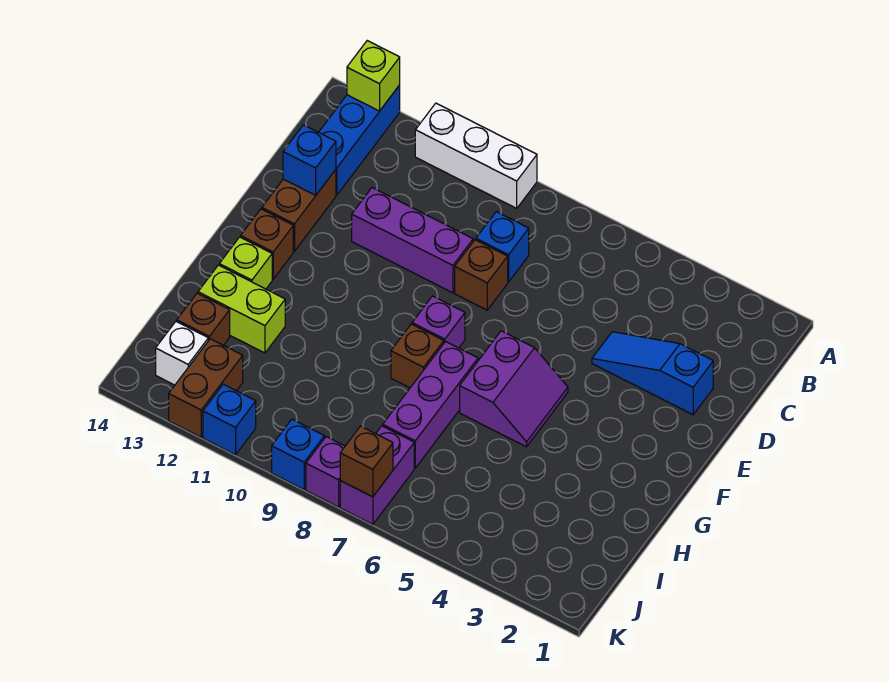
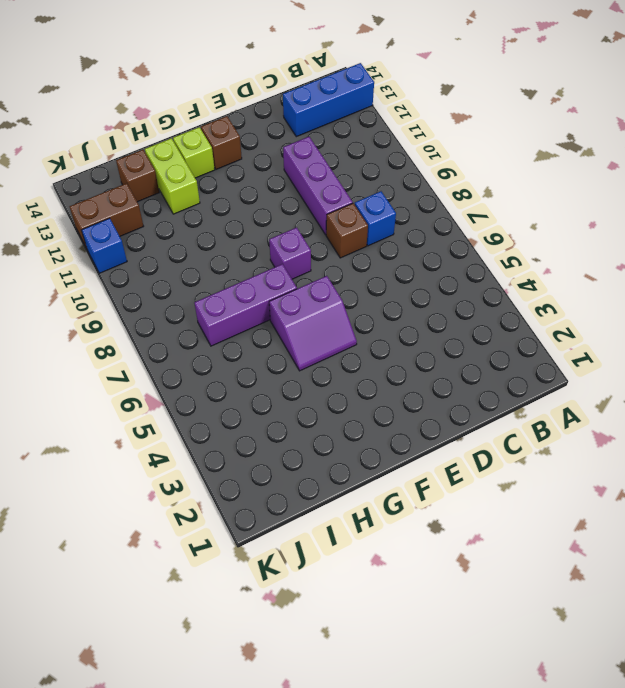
none -> white 1x3 brick [415,103,537,208]
none -> blue 1x3 slope [592,332,713,415]
none -> brown 1x2 brick [262,170,336,251]

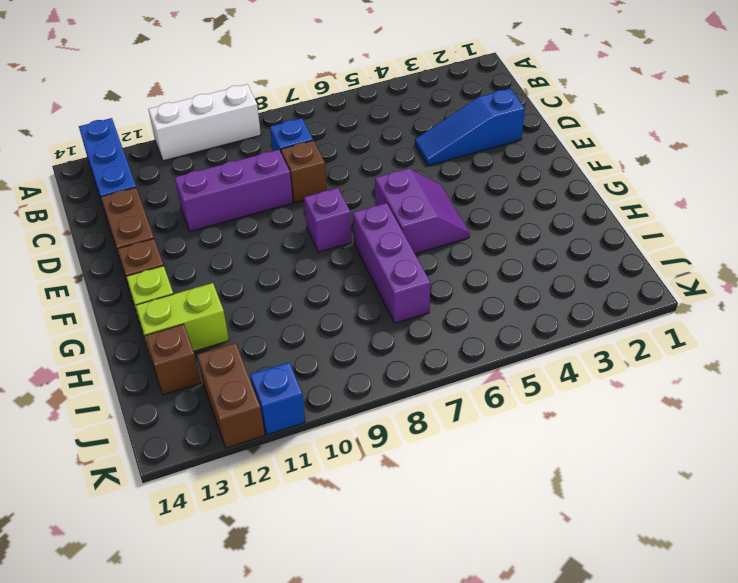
none -> brown 1x1 brick [391,324,444,388]
none -> purple 1x2 brick [340,426,414,524]
none -> white 1x1 brick [156,321,208,385]

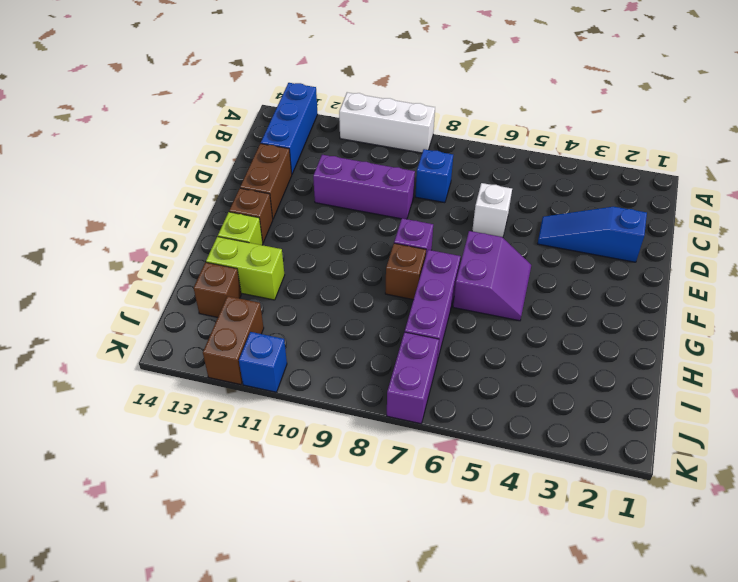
white 1x1 brick [472,183,512,237] -> white 1x1 brick moved to [156,321,208,385]
none -> brown 1x1 brick [455,240,508,310]
none -> purple 1x1 brick [306,437,345,507]
none -> blue 1x1 brick [272,419,324,489]

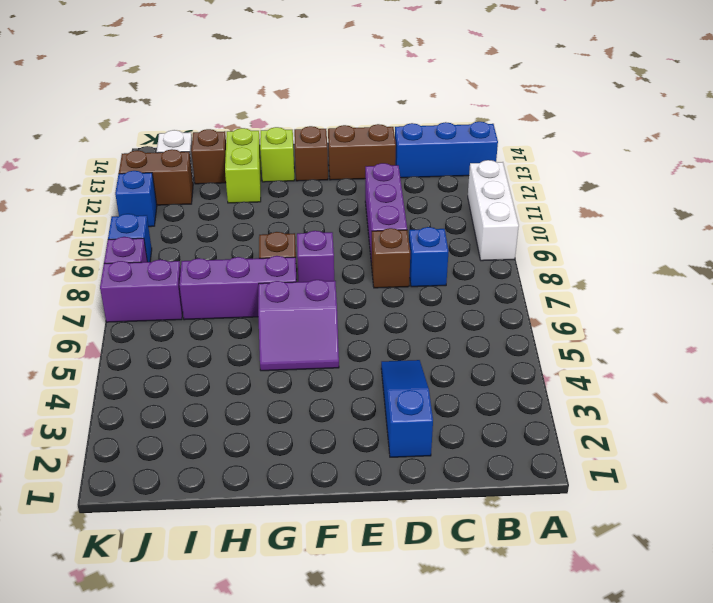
none -> lime 1x1 brick [347,41,400,111]
none -> blue 1x1 brick [283,125,336,195]
none -> brown 1x1 brick [340,426,393,497]

